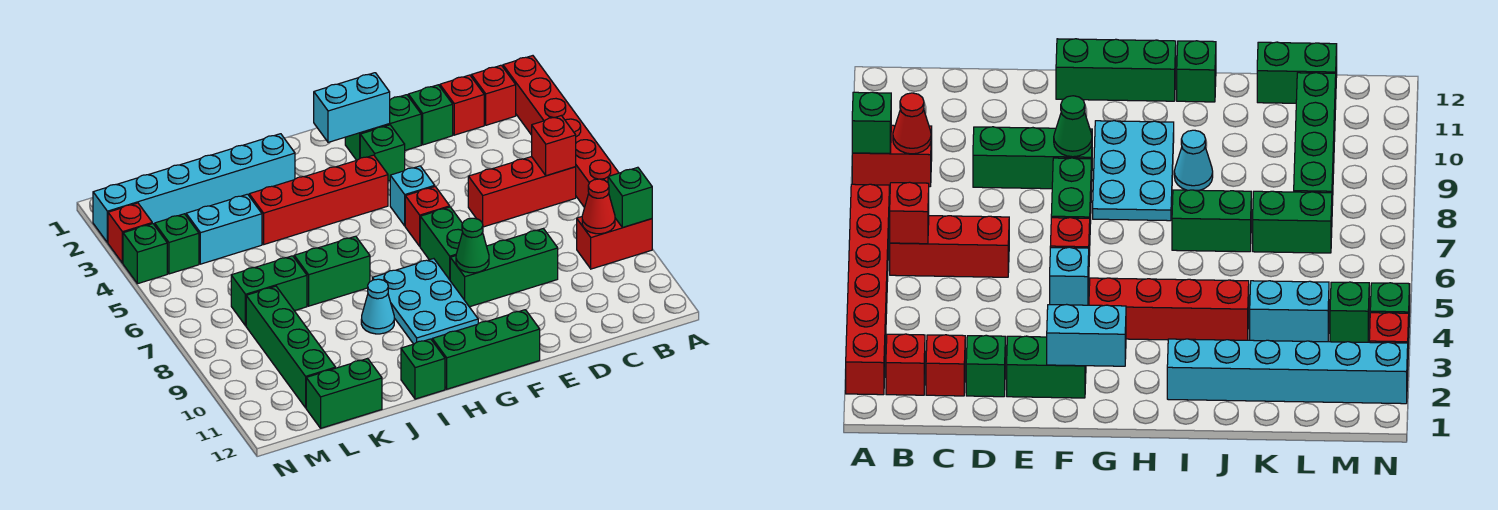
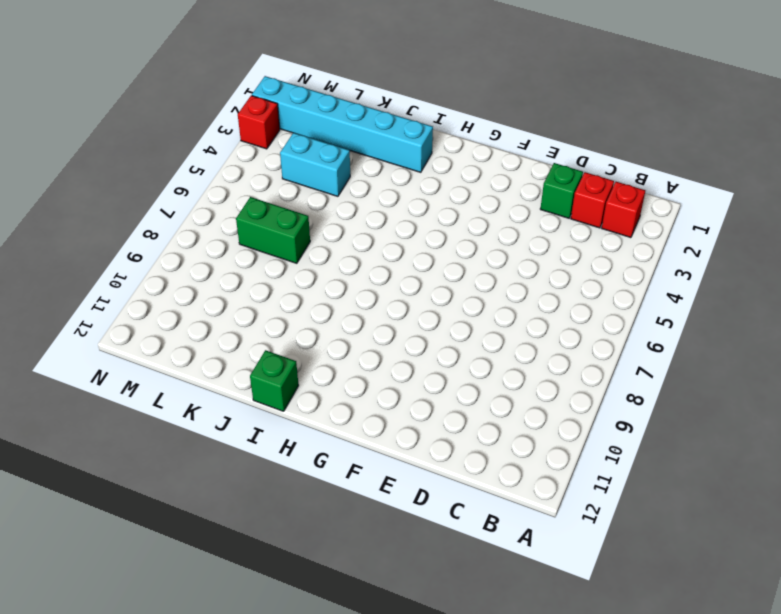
none -> red 1x6 brick [503,56,619,208]
none -> red 1x2 brick [577,217,652,269]
none -> red 1x3 brick [468,156,576,227]
none -> green 1x3 brick [450,229,558,307]

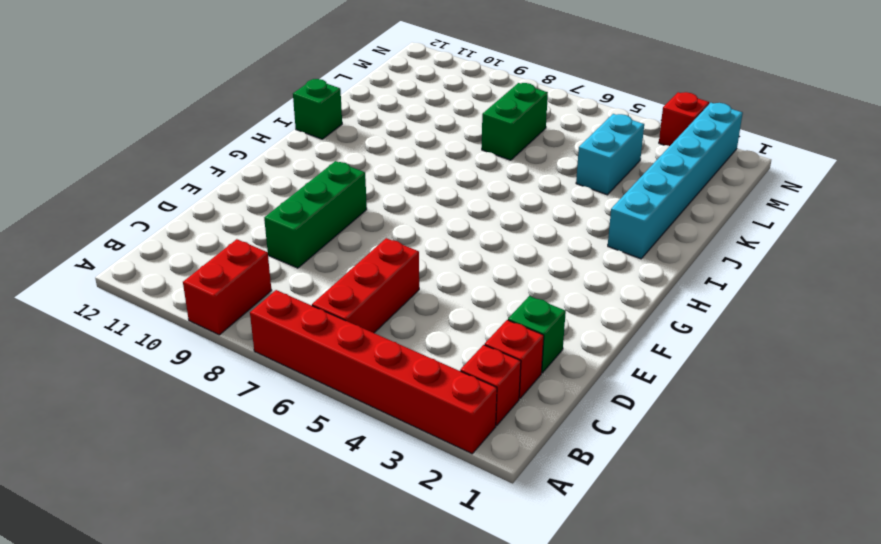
none -> green 1x2 brick [345,95,421,160]
none -> green 1x1 brick [360,125,405,181]
none -> cyan 1x1 brick [390,166,435,226]
none -> red 1x1 brick [405,187,450,246]

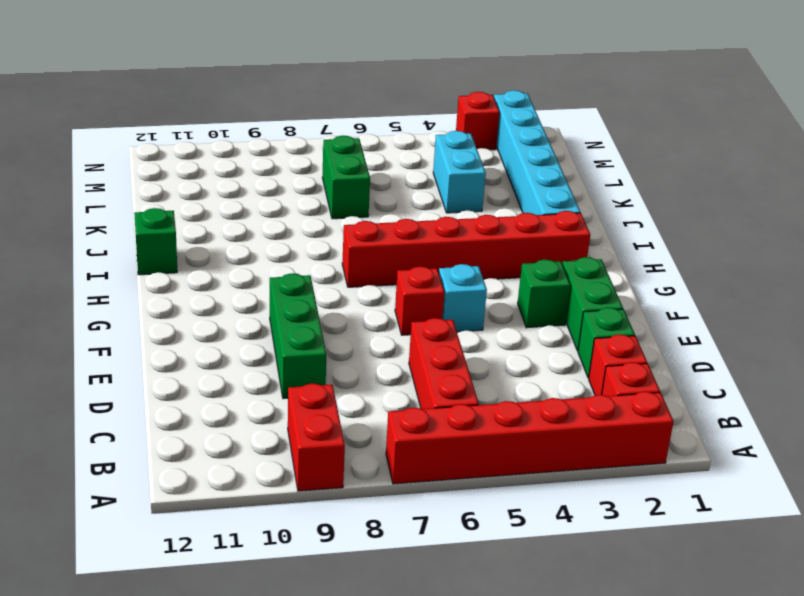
red 1x6 brick [342,211,590,287] -> red 1x4 brick [249,155,388,244]
none -> green 1x2 brick [420,207,463,280]
none -> green 1x3 brick [432,310,540,389]
none -> cyan 2x3 plate [372,259,478,344]
none -> green 1x2 brick [294,236,370,306]

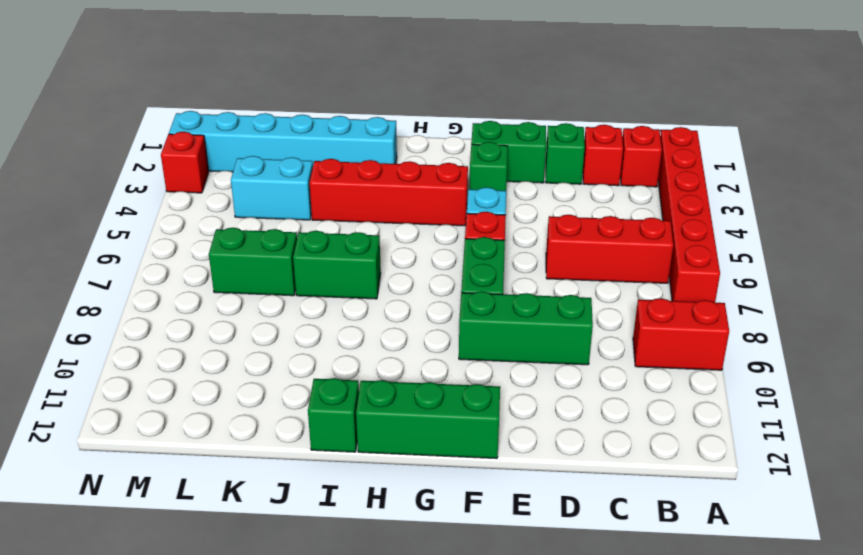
none -> cyan 2x3 plate [372,259,478,344]
none -> cyan 1x1 cone [361,279,394,334]
none -> green 1x2 brick [306,358,382,428]
none -> green 1x4 brick [246,286,336,408]

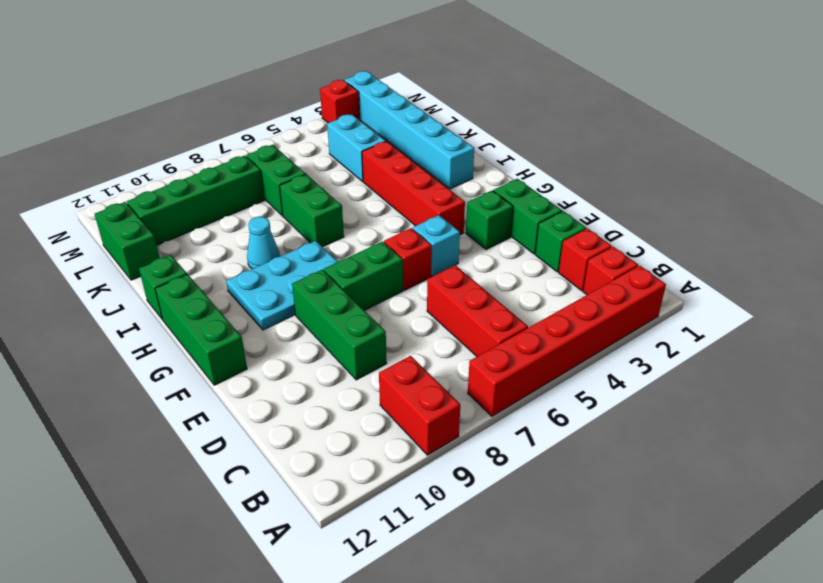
none -> green 1x1 brick [155,214,199,274]
none -> green 1x1 brick [123,224,167,284]
none -> green 1x1 brick [608,167,652,227]
none -> red 1x1 brick [532,116,576,176]

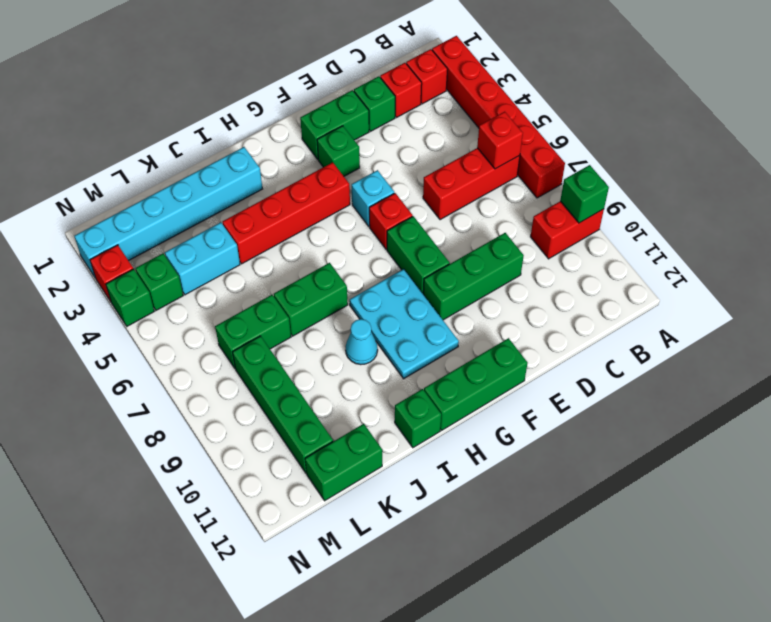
none -> red 1x1 cone [582,179,615,234]
none -> cyan 1x2 brick [314,73,390,142]
none -> green 1x1 cone [456,218,489,273]

